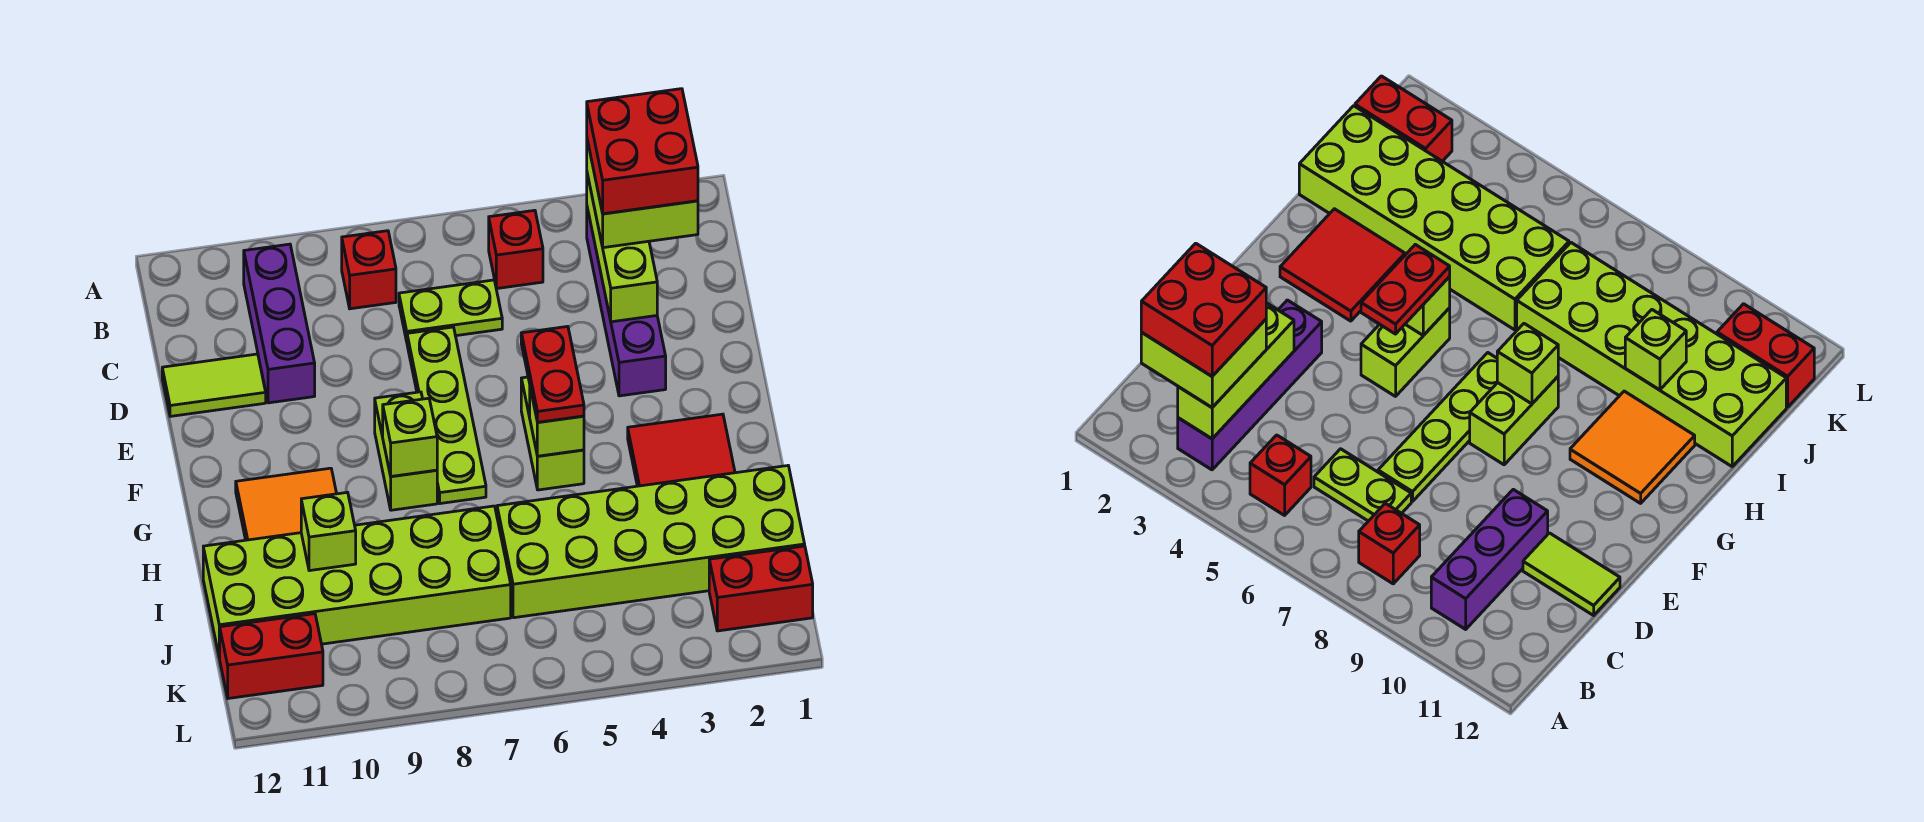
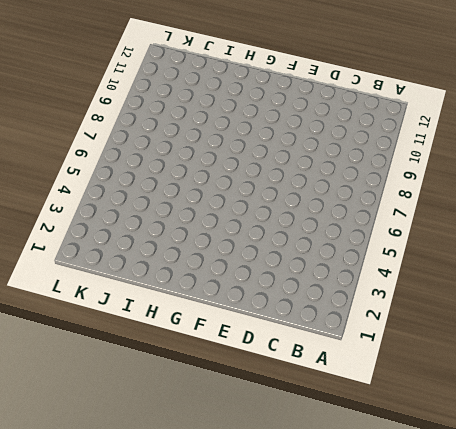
none -> purple 1x4 brick [587,208,666,396]
none -> red 1x1 brick [489,210,543,289]
none -> red 1x1 brick [342,231,396,309]

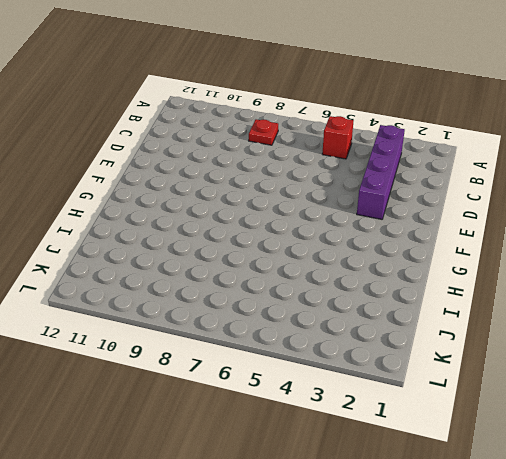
red 1x1 plate [249,119,278,145] -> red 1x1 brick [342,231,396,309]
none -> purple 1x3 brick [244,244,315,403]
none -> lime 1x2 plate [399,280,502,341]
none -> lime 1x4 plate [407,327,486,504]

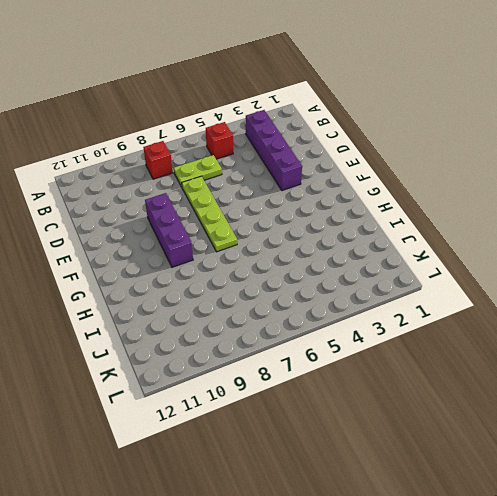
purple 1x3 brick [145,193,193,267] -> purple 1x3 brick moved to [244,244,315,403]
none -> lime 1x2 tile [162,354,266,416]
none -> lime 1x2 brick [521,377,584,490]
none -> lime 1x2 brick [375,392,437,510]

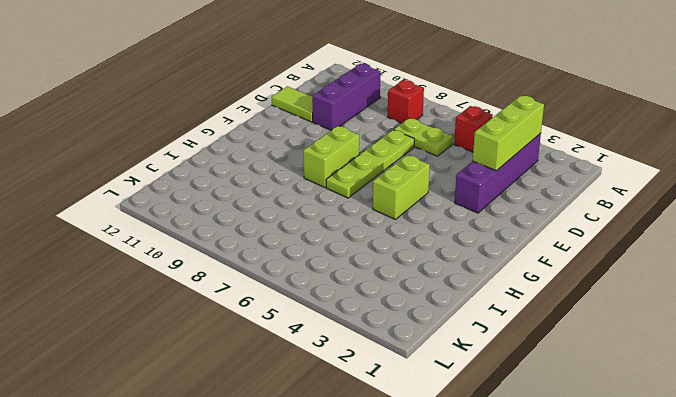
none -> red 2x2 tile [628,414,735,486]
none -> orange 2x2 tile [236,468,337,540]
none -> lime 2x6 brick [497,466,805,618]

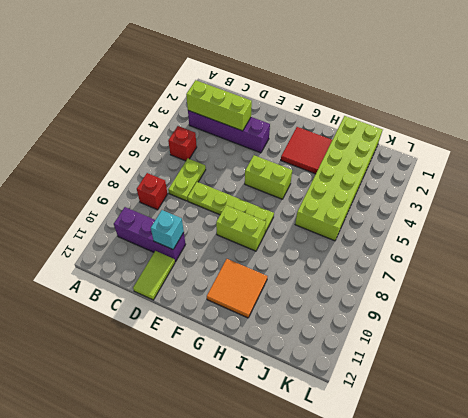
cyan 1x1 brick [151,210,184,249] -> none
none -> lime 2x6 brick [203,506,511,658]
none -> red 1x2 brick [709,546,813,631]
none -> red 1x2 brick [220,614,323,698]

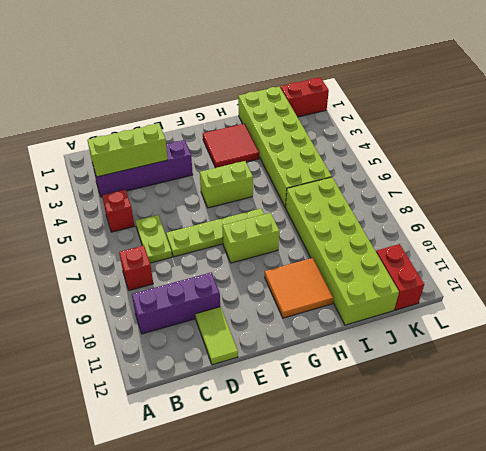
red 1x2 brick [280,77,329,117] -> red 1x2 brick turned to [709,546,813,631]
none -> lime 1x1 brick [530,389,584,456]
none -> lime 1x1 brick [383,398,437,476]
none -> lime 1x1 brick [301,492,356,571]

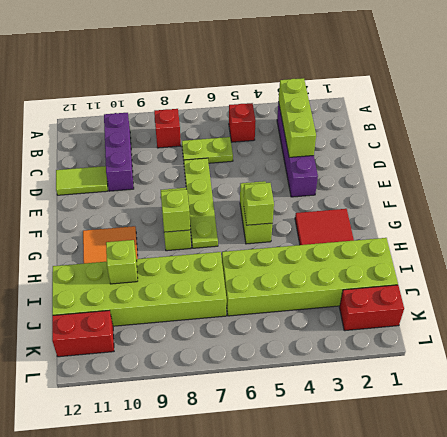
none -> lime 2x2 brick [587,140,698,248]
none -> red 1x2 plate [521,326,584,422]
none -> red 2x2 brick [587,89,698,214]

